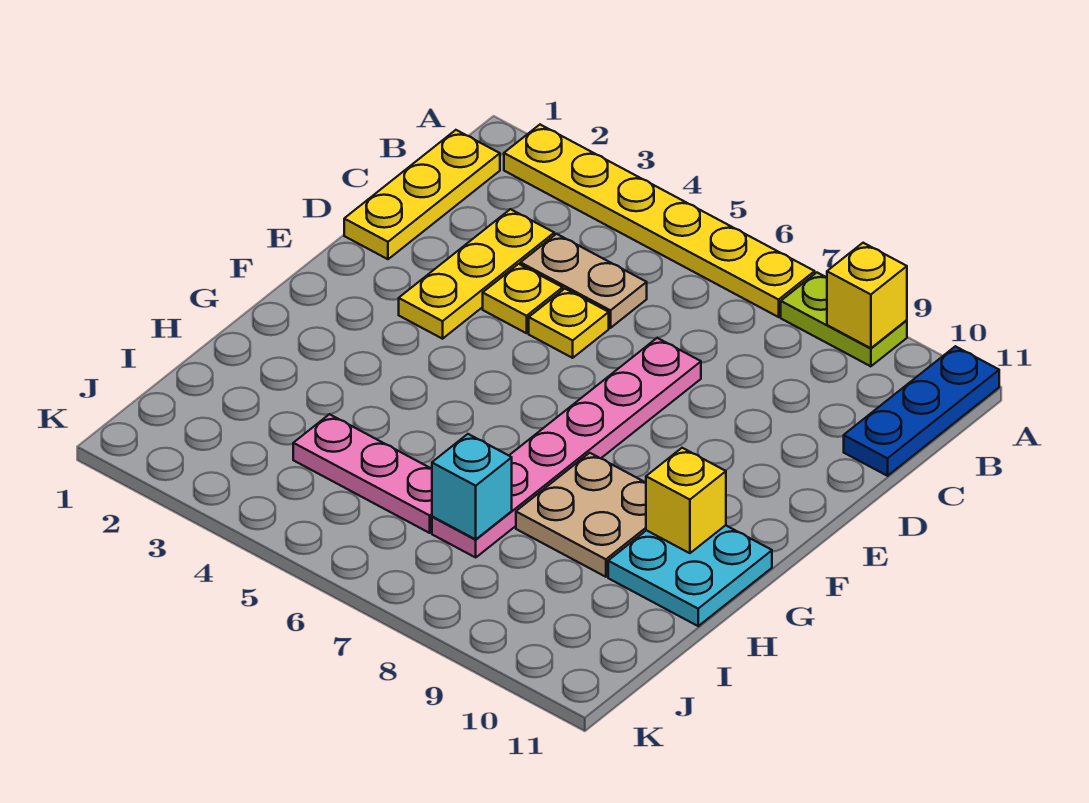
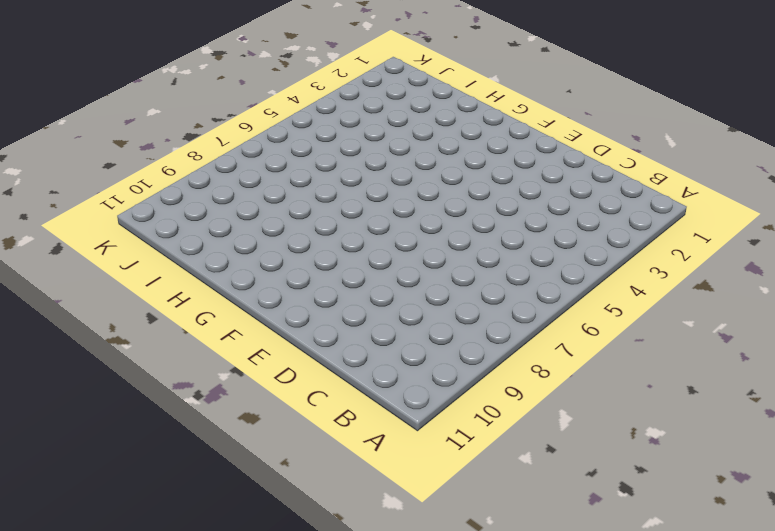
none -> yellow 1x6 plate [504,125,815,317]
none -> lime 1x2 plate [781,273,907,366]
none -> blue 1x3 plate [844,346,999,476]

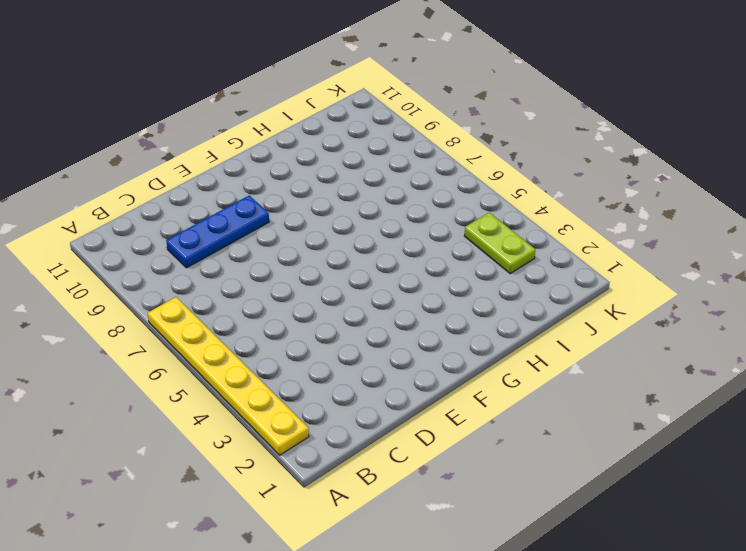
blue 1x3 plate [166,196,269,268] -> blue 1x3 plate moved to [844,346,999,476]
lime 1x2 plate [464,212,535,274] -> lime 1x2 plate moved to [781,273,907,366]
none -> yellow 1x3 plate [344,130,500,259]
none -> yellow 1x3 plate [399,209,554,339]
none -> tan 1x2 plate [520,234,647,328]

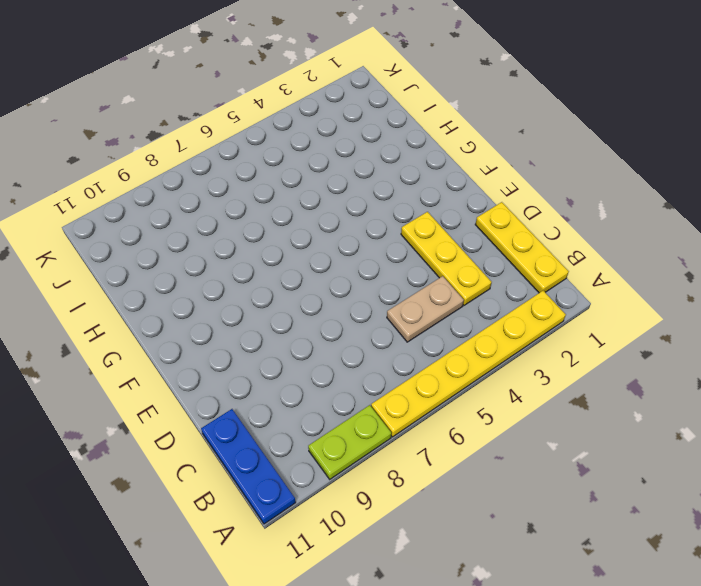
none -> yellow 1x1 plate [483,264,563,333]
none -> yellow 1x1 plate [529,289,609,358]
none -> pink 1x6 plate [432,338,701,557]

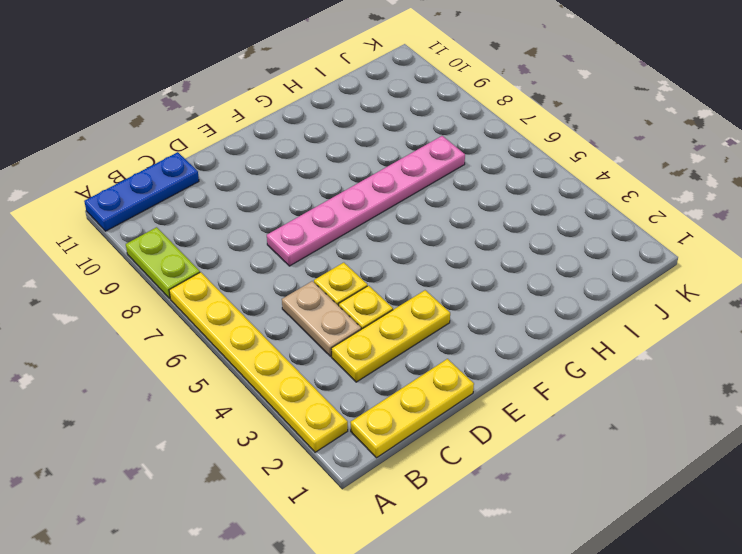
none -> tan 2x2 plate [516,453,646,577]
none -> cyan 2x2 plate [608,525,772,626]
none -> pink 1x3 plate [293,414,432,533]

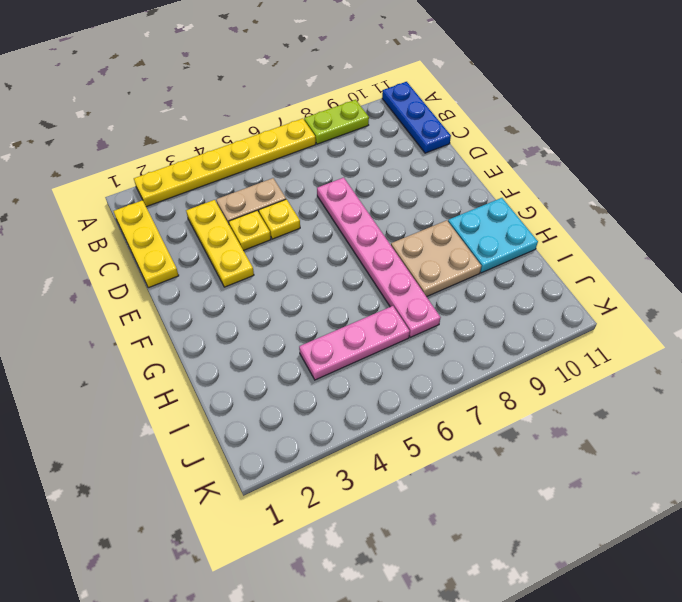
none -> yellow 1x1 brick [827,243,907,348]
none -> yellow 1x1 brick [646,448,726,553]
none -> cyan 1x1 brick [432,434,512,539]

